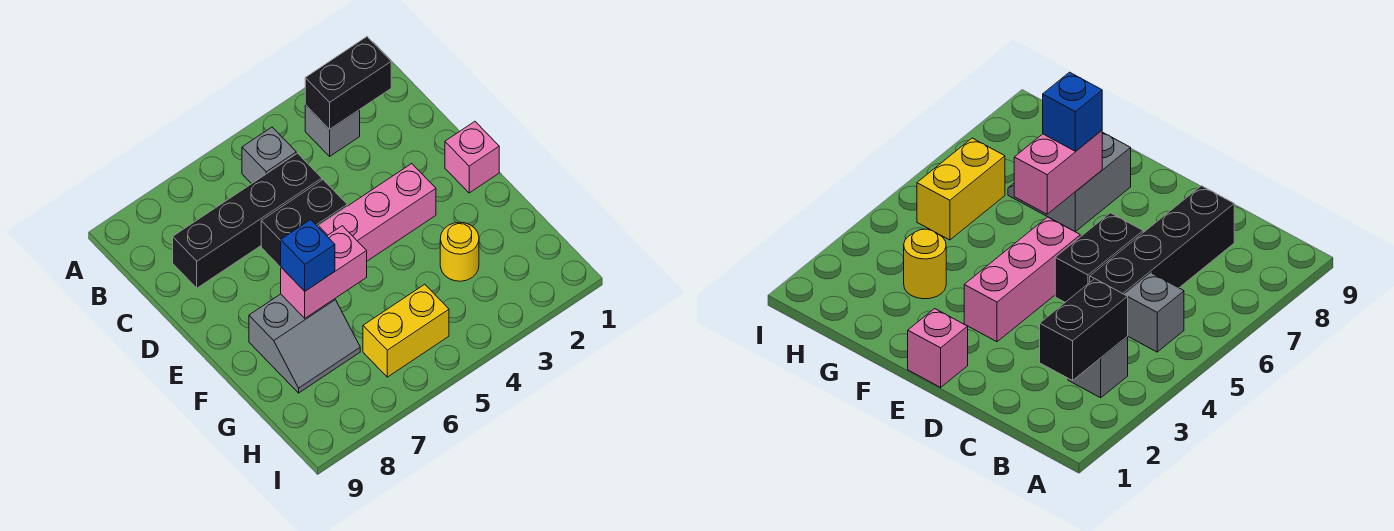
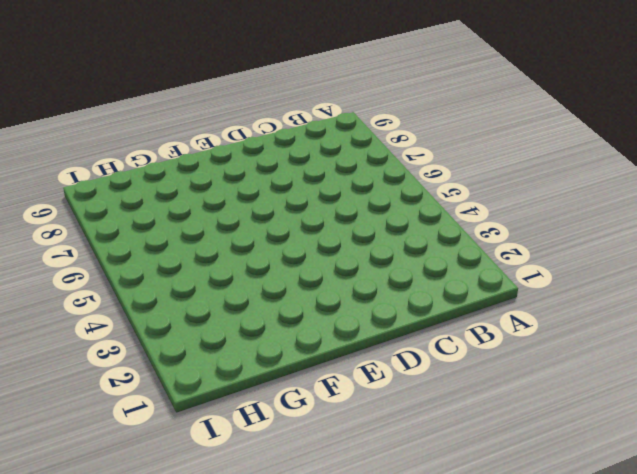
none -> grey 1x1 brick [305,105,360,156]
none -> grey 1x1 brick [242,127,296,184]
none -> black 1x4 brick [173,153,322,288]

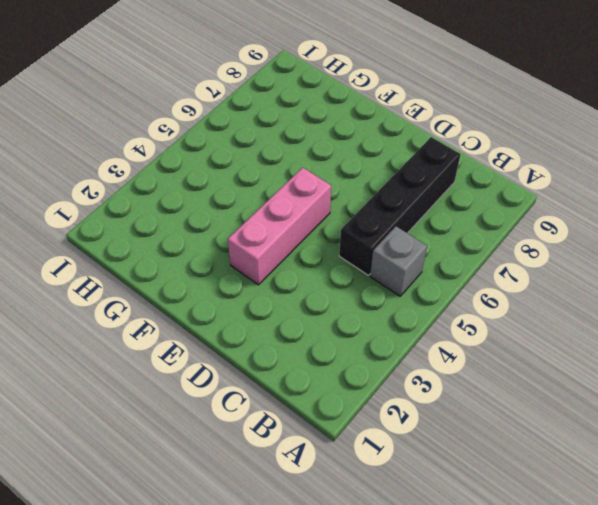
none -> grey 1x1 brick [305,105,360,156]
none -> black 1x2 brick [261,180,347,267]
none -> pink 1x1 brick [445,122,499,193]

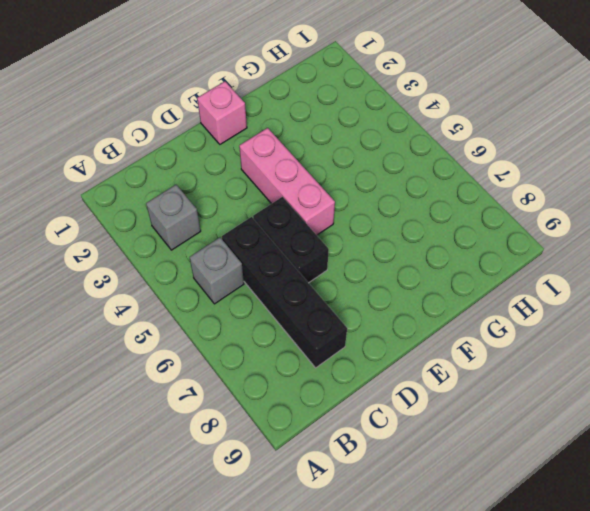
none -> grey 2x2 slope [249,294,360,393]
none -> yellow 1x1 round brick [440,222,479,281]
none -> yellow 1x2 brick [363,284,449,377]

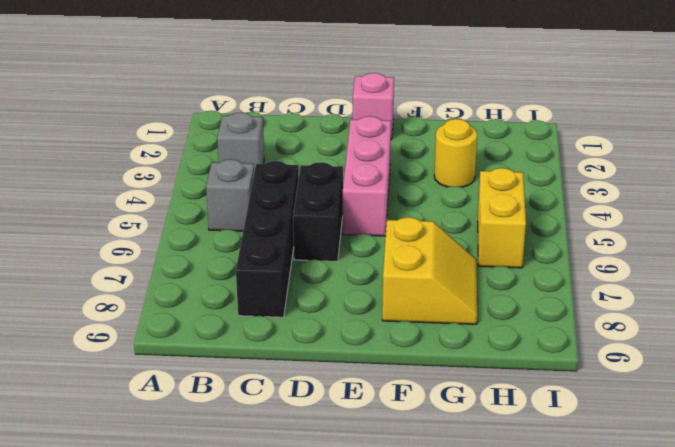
yellow 2x2 slope [382,217,477,324] -> grey 2x2 slope [249,294,360,393]
none -> black 1x2 brick [305,37,391,129]
none -> pink 1x2 brick [281,226,367,318]
none -> blue 1x1 brick [281,220,335,291]

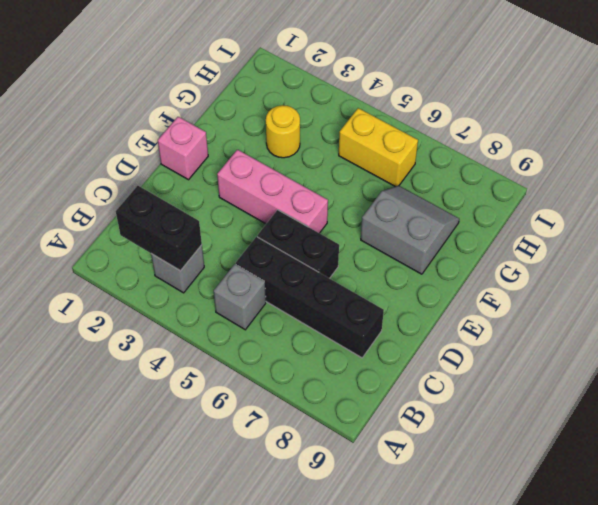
none -> pink 1x2 brick [281,226,367,318]
none -> blue 1x1 brick [281,220,335,291]

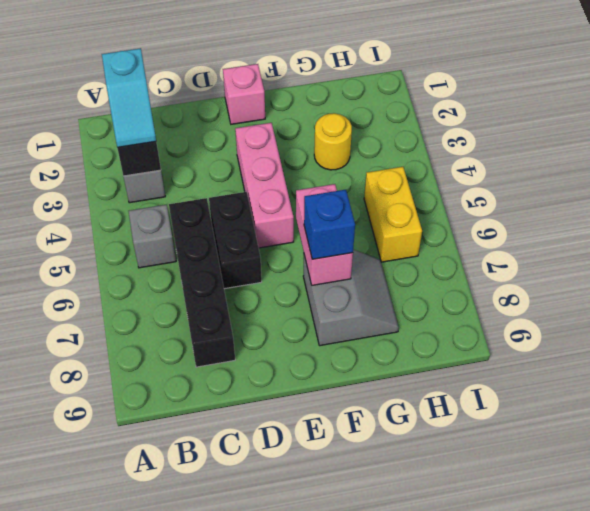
cyan 1x2 slope [102,48,156,147] -> none

